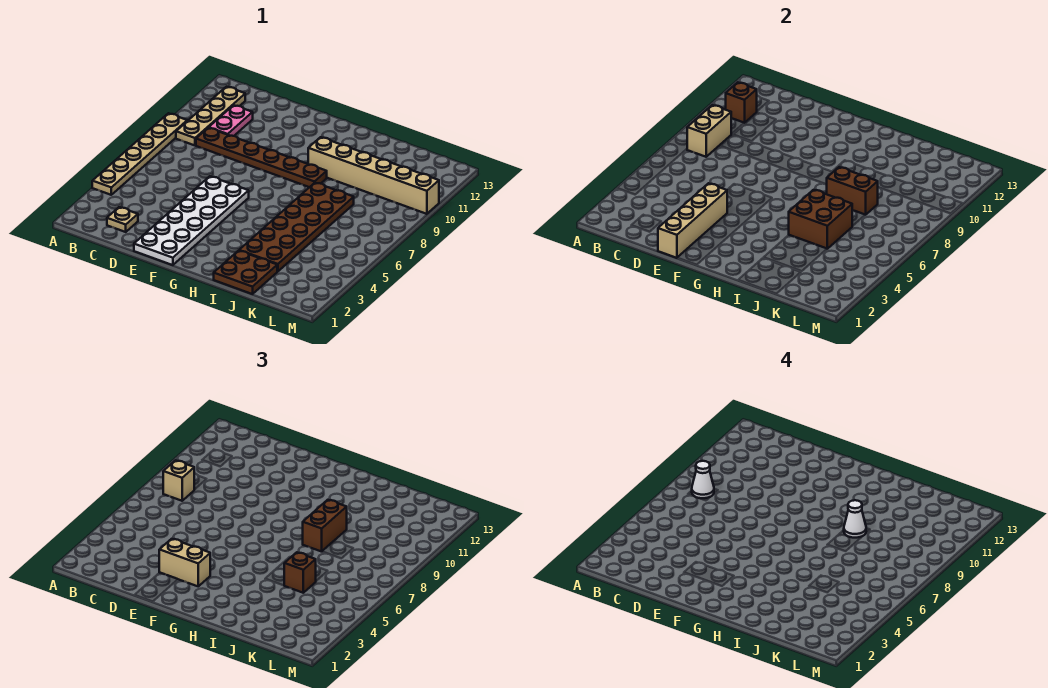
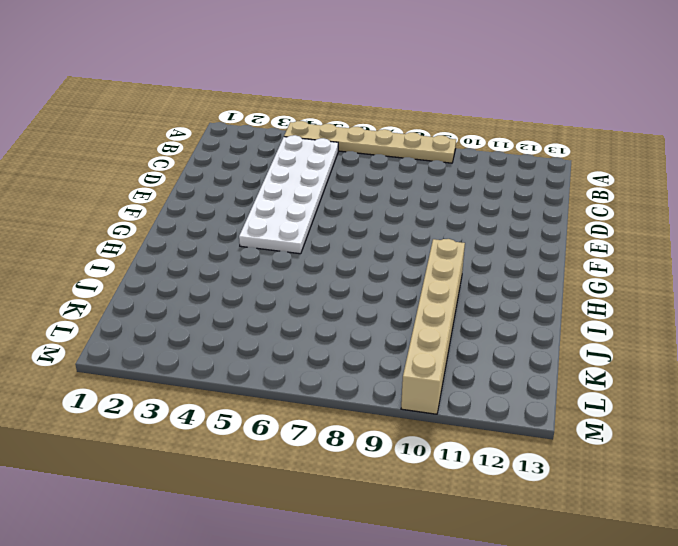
white 2x6 plate [239,135,338,254] -> white 2x6 plate turned to [134,176,249,265]
none -> tan 1x4 plate [176,87,245,145]
none -> tan 1x1 plate [107,207,138,232]
none -> brown 1x6 plate [196,128,327,187]

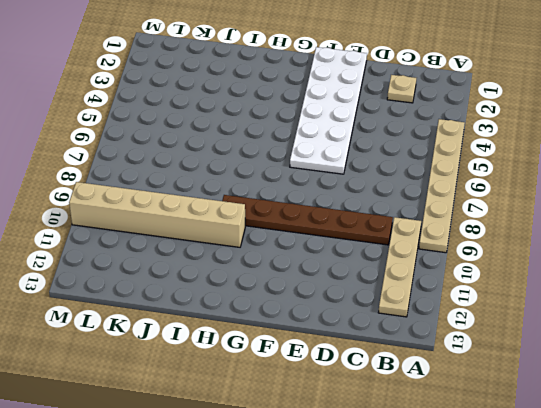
none -> pink 1x2 plate [209,105,253,136]
none -> brown 2x2 plate [214,251,277,294]
none -> brown 2x6 plate [239,183,354,271]

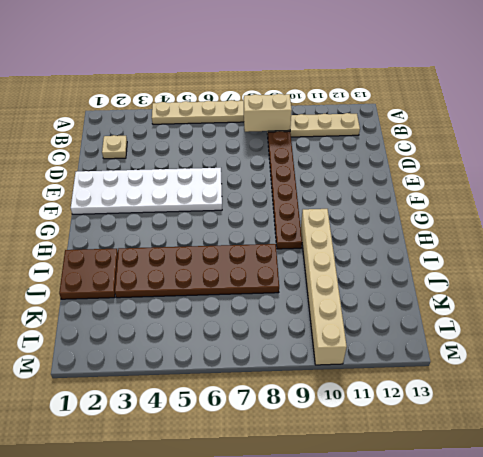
none -> pink 1x2 plate [209,105,253,136]
none -> brown 1x1 brick [726,82,757,123]
none -> tan 1x4 brick [658,183,727,258]

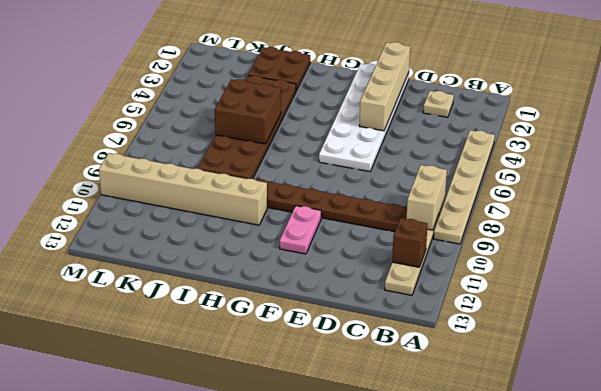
pink 1x2 plate [280,206,321,254] -> pink 1x2 plate moved to [209,105,253,136]
none -> brown 1x2 brick [826,167,878,215]
none -> tan 1x1 brick [163,460,194,501]
none -> tan 1x2 brick [159,539,210,586]

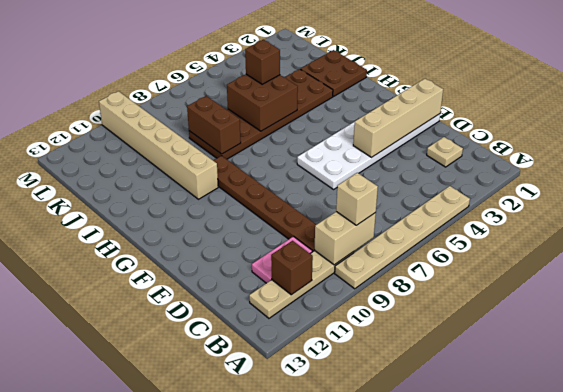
none -> tan 1x2 brick [159,539,210,586]
none -> brown 1x2 brick [303,500,347,552]
none -> white 1x1 cone [692,461,714,498]

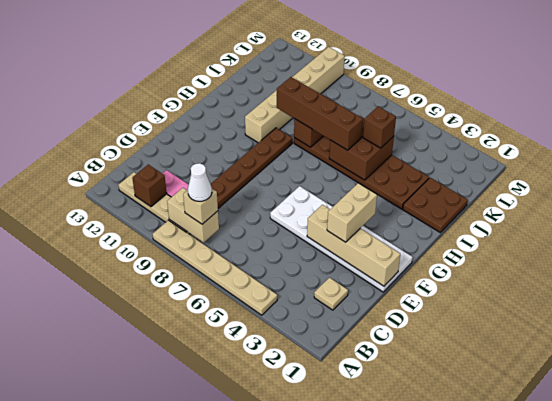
brown 1x4 brick [277,77,363,150] -> brown 1x2 brick [303,500,347,552]
none -> white 1x1 cone [844,500,866,538]

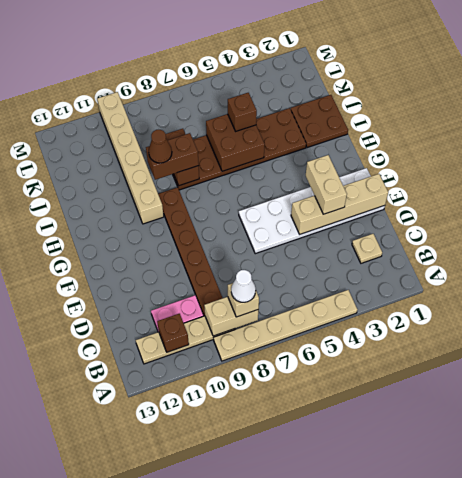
brown 1x1 cone [149,130,172,163] -> white 1x1 cone [844,500,866,538]

